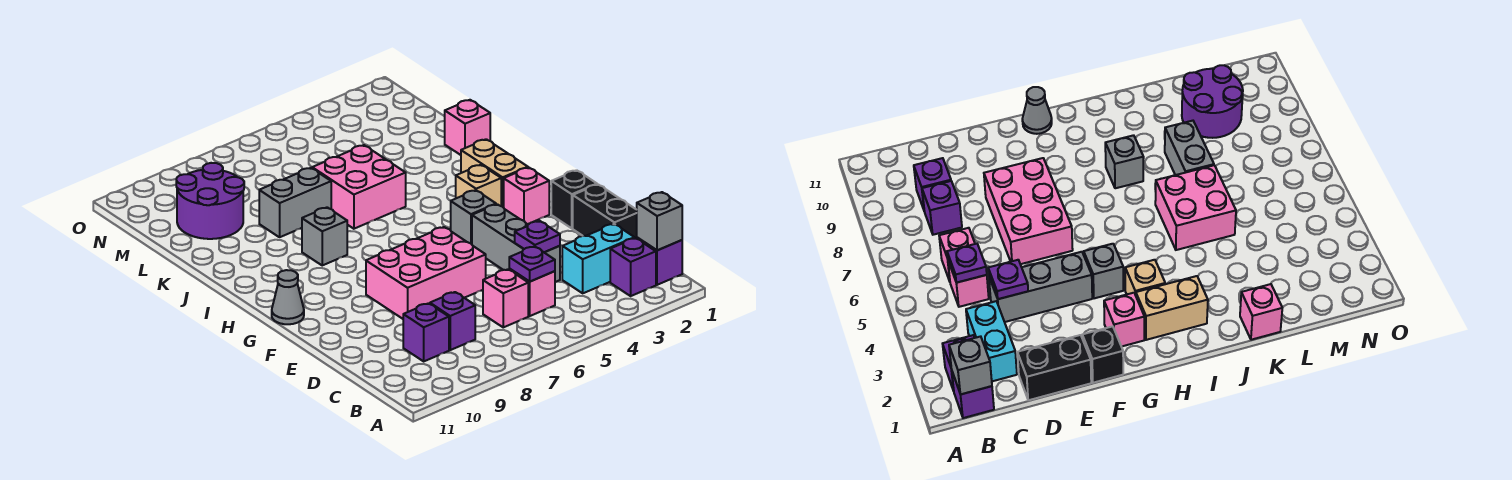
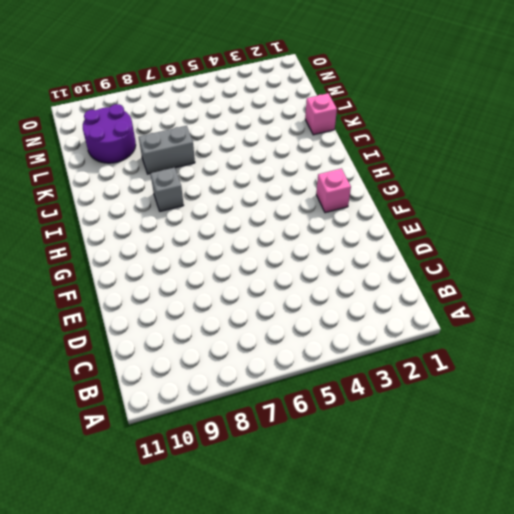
none -> purple 1x1 brick [637,238,682,285]
none -> purple 1x1 brick [610,238,656,296]
none -> cyan 1x2 brick [562,224,635,293]

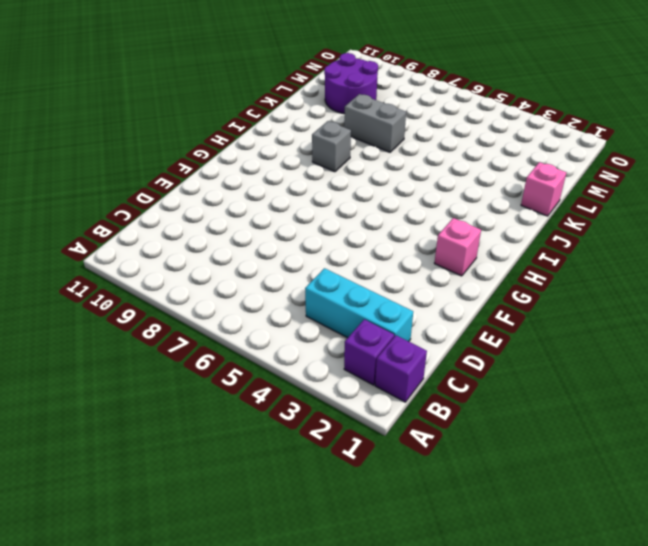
cyan 1x3 brick [305,268,413,341] -> cyan 1x2 brick [562,224,635,293]
none -> pink 1x1 brick [509,269,555,316]
none -> pink 1x1 brick [483,269,528,327]
none -> purple 1x1 brick [430,292,475,350]

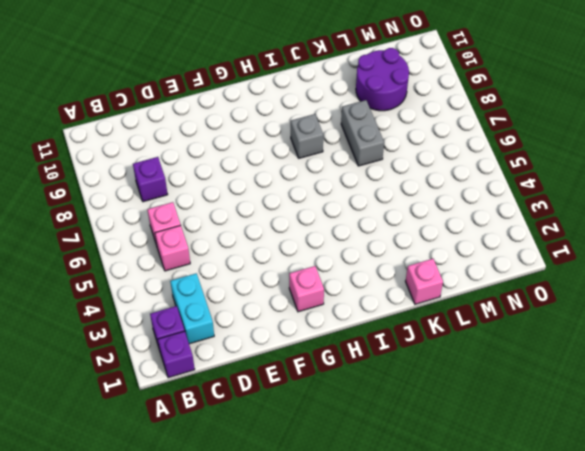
none -> purple 1x1 brick [403,303,449,361]
none -> black 1x2 brick [573,184,637,239]
none -> grey 1x3 brick [472,204,560,282]

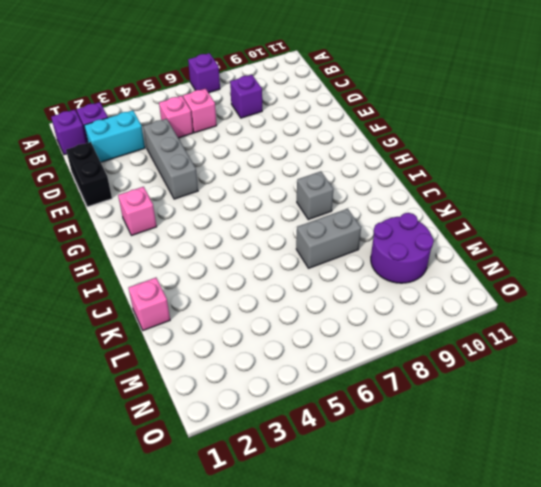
purple 1x1 brick [188,53,220,93] -> purple 1x1 brick moved to [403,303,449,361]
none -> pink 2x3 brick [366,227,486,319]
none -> black 1x1 brick [551,170,597,228]
none -> grey 1x1 brick [451,190,496,244]

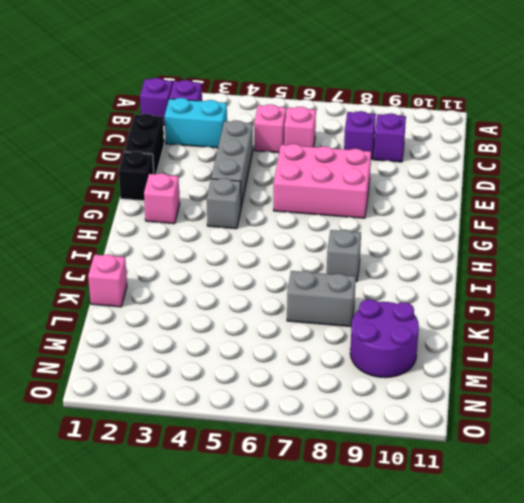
none -> grey 1x1 cone [272,270,304,324]
none -> tan 1x2 brick [461,139,528,208]
none -> tan 1x1 brick [456,165,501,206]

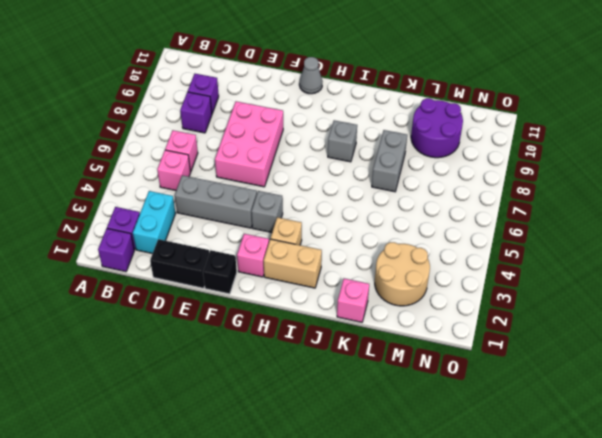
tan 2x2 round brick [375,242,430,306] -> none
none -> pink 2x2 brick [312,145,406,229]
none -> grey 1x1 brick [637,192,682,250]
none -> purple 1x1 plate [509,246,555,282]

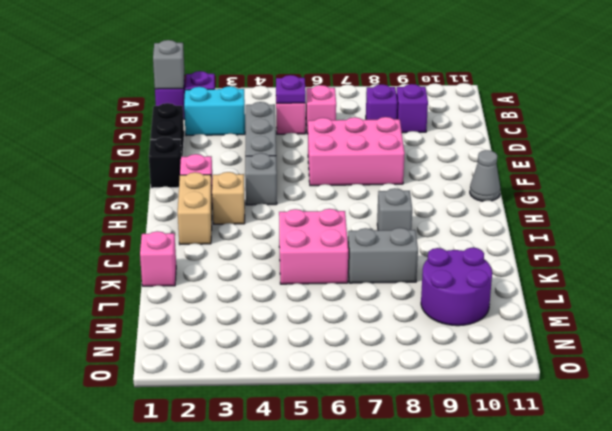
none -> purple 1x1 plate [515,221,560,252]

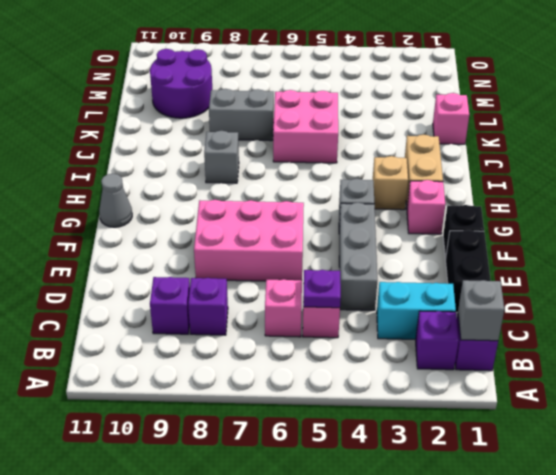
none -> purple 1x1 plate [515,221,560,252]

